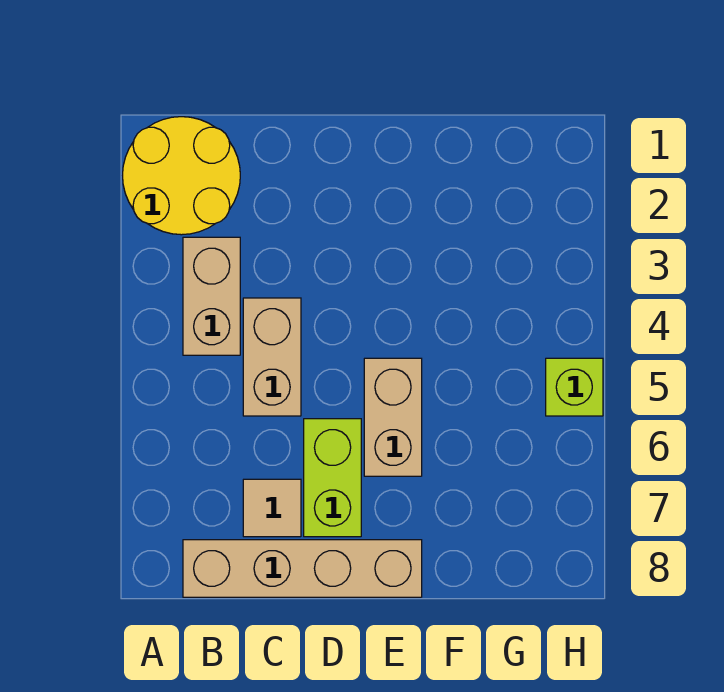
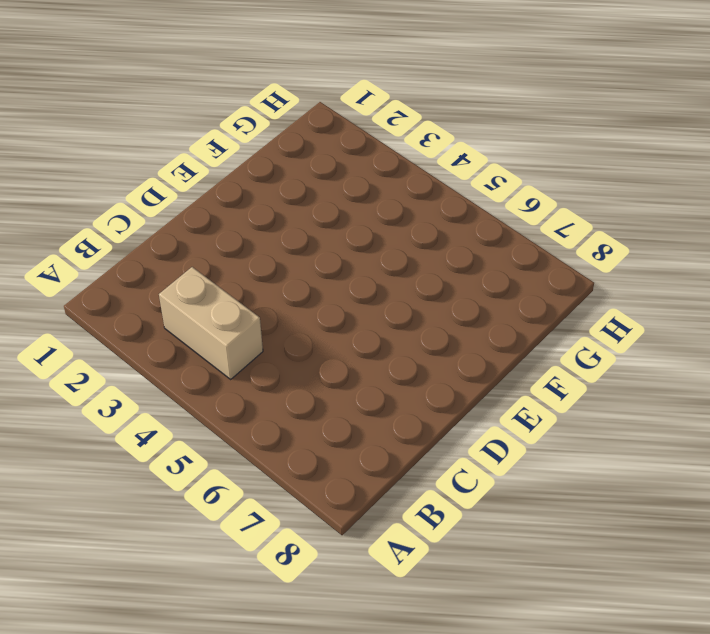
none -> yellow 2x2 round brick [123,117,240,235]
none -> tan 1x4 brick [183,540,422,597]

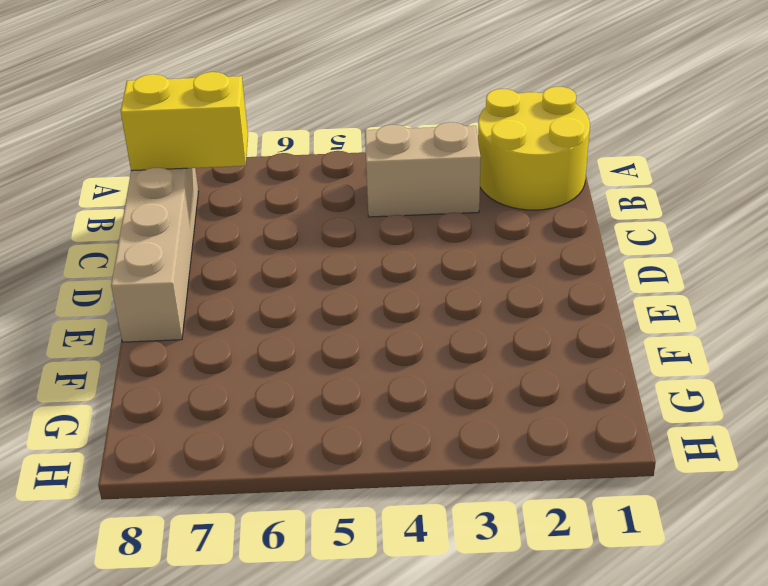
yellow 1x2 brick [121,72,248,171] -> none
none -> tan 1x2 brick [243,298,301,416]
none -> tan 1x1 tile [243,479,301,537]

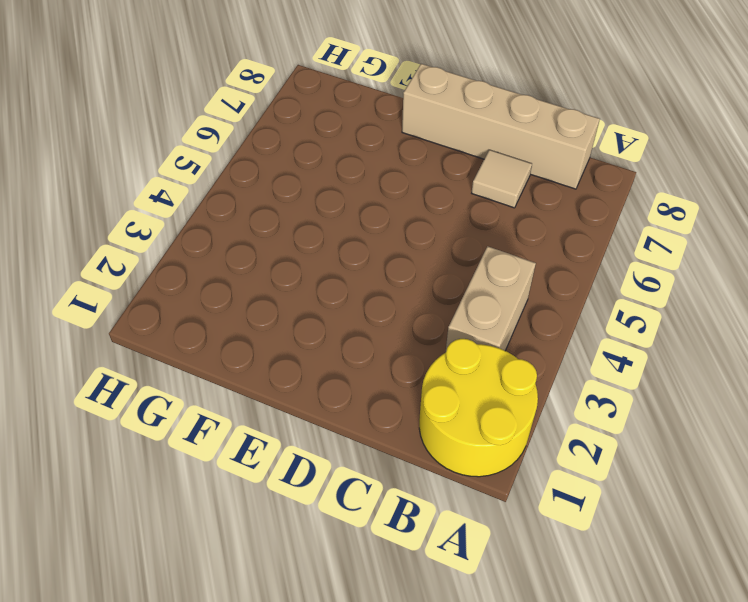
none -> tan 1x2 brick [243,298,301,416]
none -> lime 1x2 brick [304,419,361,537]

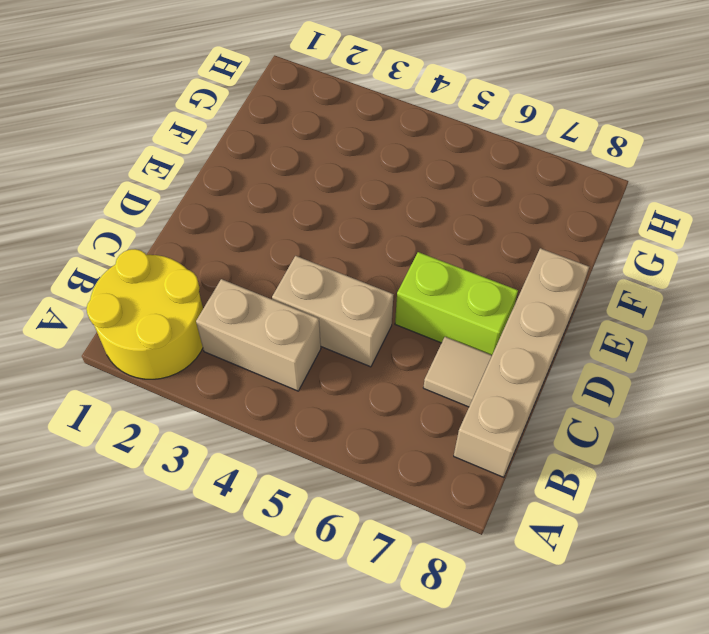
none -> tan 1x2 brick [364,358,422,476]
none -> lime 1x1 brick [546,358,603,416]

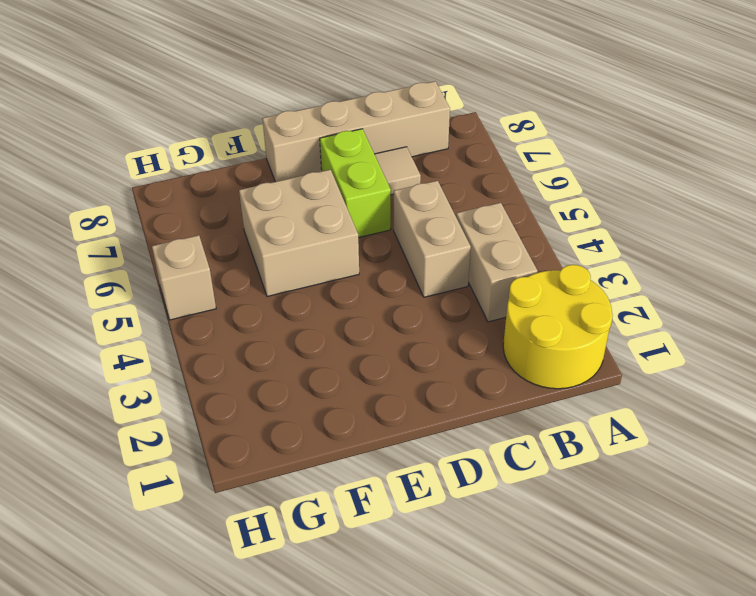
tan 2x2 brick [239,170,359,297] -> tan 1x2 brick [364,358,422,476]
tan 1x1 brick [152,235,216,320] -> lime 1x1 brick [546,358,603,416]

